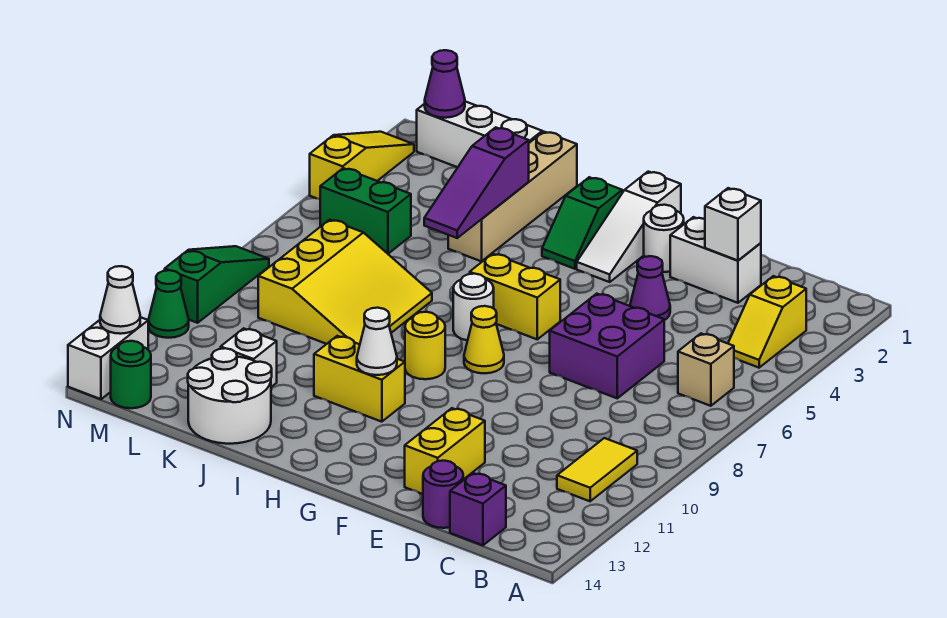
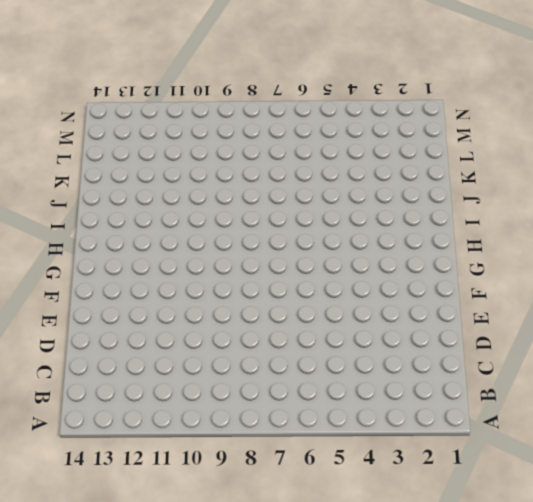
none -> yellow 1x2 slope [728,276,806,368]
none -> tan 1x1 brick [678,334,734,406]
none -> yellow 1x2 tile [557,438,637,501]
none -> purple 1x1 brick [450,473,506,545]

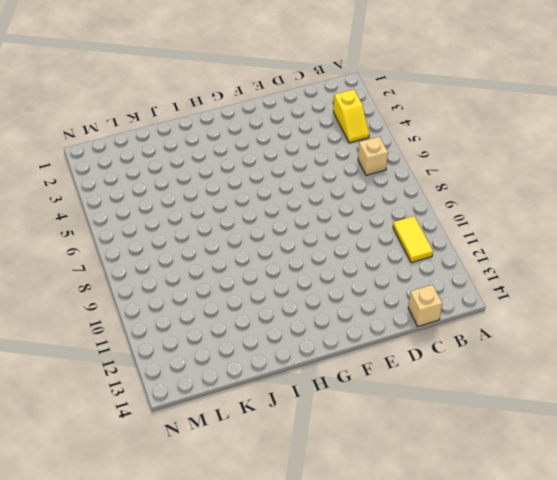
tan 1x1 brick [408,285,442,326] -> purple 1x1 brick [450,473,506,545]
none -> white 1x2 brick [670,217,761,303]
none -> purple 2x2 brick [550,294,664,398]
none -> purple 1x1 round brick [423,461,463,528]
none -> purple 1x1 cone [630,256,670,320]

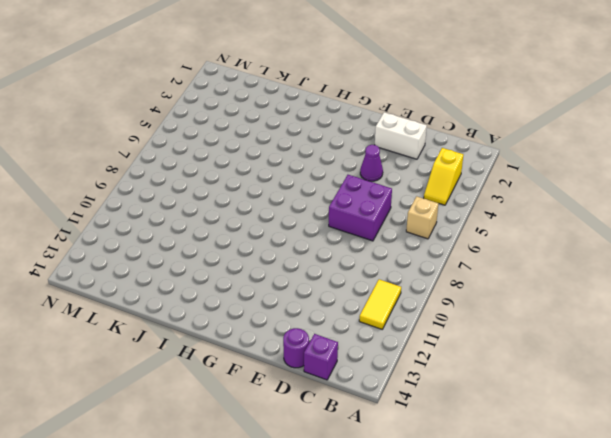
none -> yellow 1x2 brick [405,408,485,494]
none -> white 1x1 round brick [644,205,684,272]
none -> white 1x3 slope [577,172,681,282]
none -> yellow 1x2 brick [470,254,560,339]

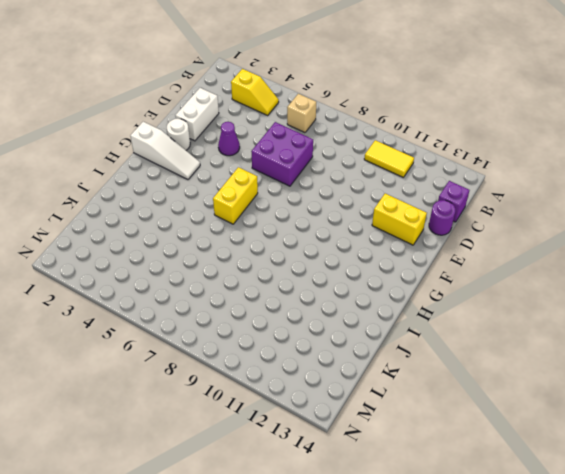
none -> yellow 1x1 cone [464,306,504,373]
none -> green 1x2 slope [542,177,622,269]
none -> white 1x1 round brick [453,274,494,341]
none -> yellow 1x1 round brick [405,312,445,379]

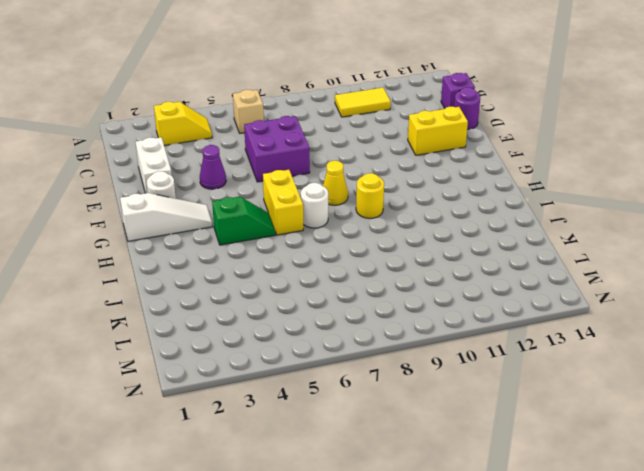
green 1x2 slope [212,197,275,245] -> green 1x2 slope moved to [542,177,622,269]
none -> yellow 1x2 brick [314,336,405,422]
none -> tan 1x4 brick [448,132,577,261]
none -> yellow 3x3 slope [258,220,432,344]
none -> white 2x2 round brick [188,348,272,444]

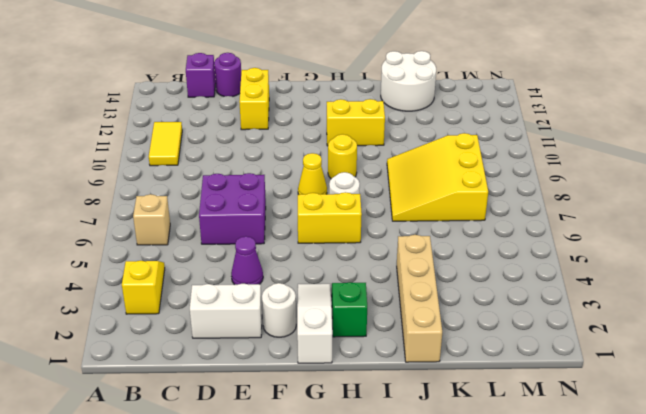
none -> white 1x3 brick [417,101,542,168]
none -> white 1x1 brick [221,328,277,387]
none -> green 1x2 brick [320,168,411,254]
none -> green 1x1 round brick [111,341,151,408]

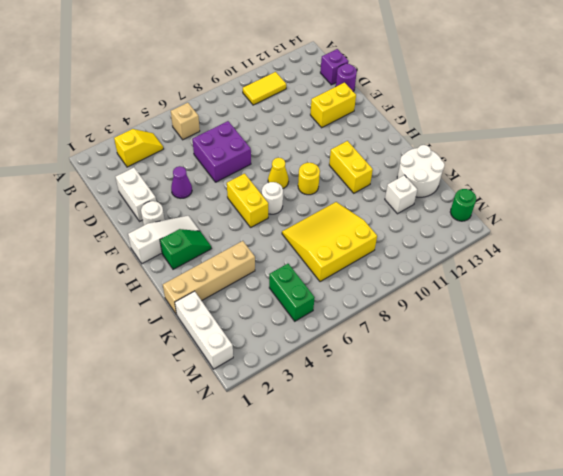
none -> yellow 1x3 slope [310,132,414,199]
none -> green 1x3 slope [165,246,269,323]
none -> green 1x1 cone [148,270,189,338]
none -> white 1x2 brick [68,317,148,399]

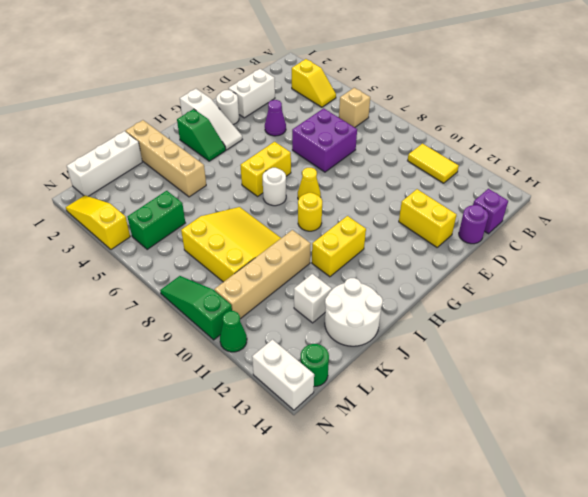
tan 1x4 brick [214,230,311,319] -> none
none -> white 1x1 brick [705,188,761,260]
none -> white 1x1 cone [357,308,397,375]
none -> purple 1x3 slope [424,127,529,238]
none -> purple 1x1 cone [425,50,465,118]

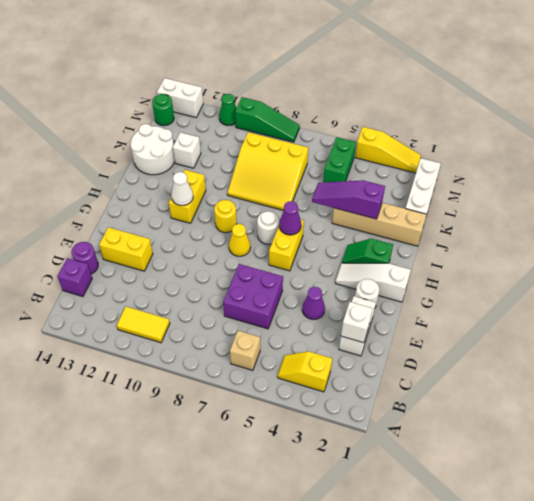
purple 1x1 cone [279,201,301,235] -> purple 1x1 cone moved to [425,50,465,118]
none -> white 1x1 cone [100,266,140,334]

